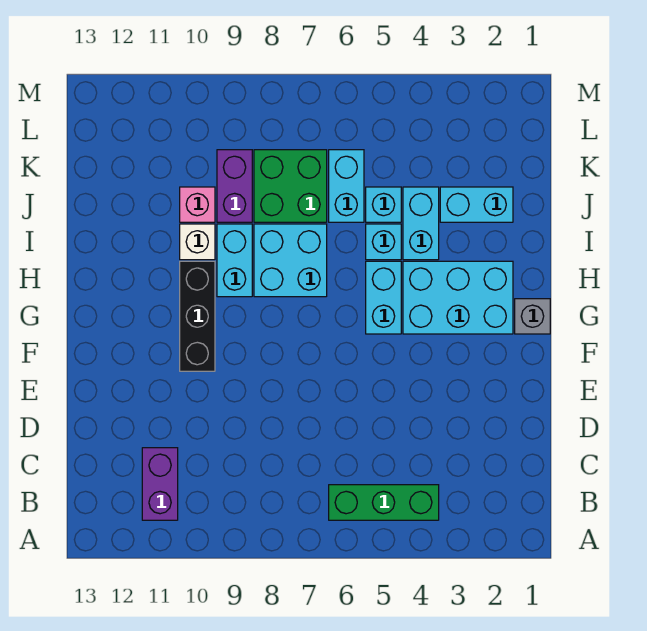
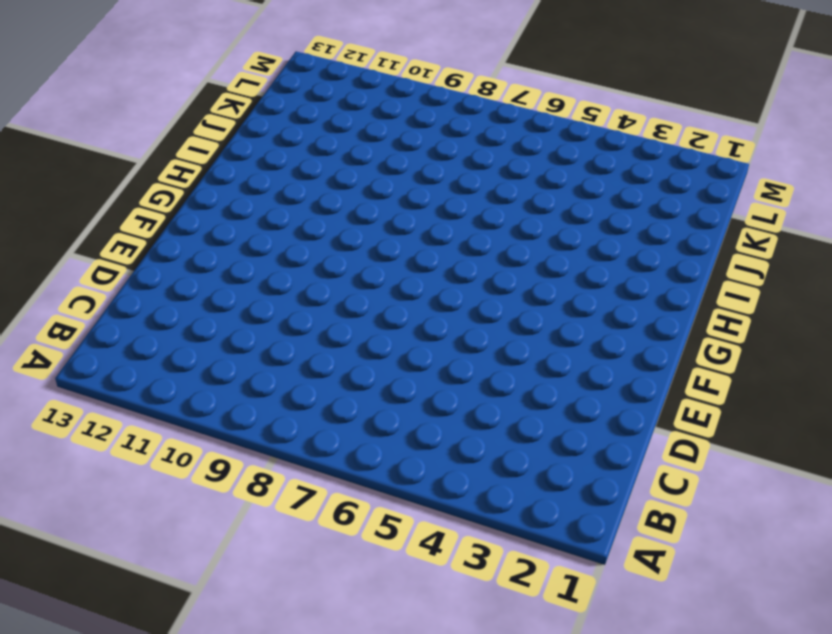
none -> green 1x3 brick [329,485,439,520]
none -> purple 1x2 brick [142,448,178,520]
none -> black 1x3 brick [180,261,215,371]

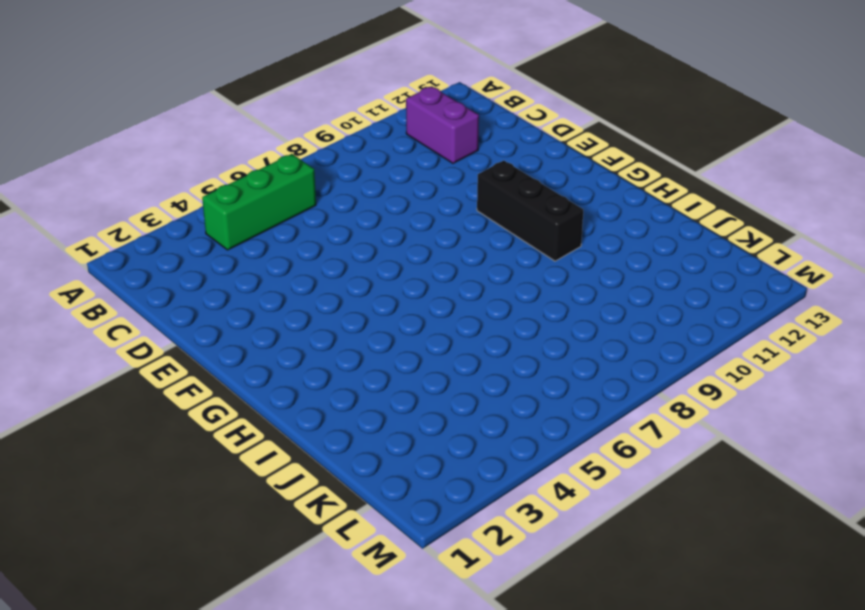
none -> grey 1x1 brick [515,299,550,334]
none -> cyan 2x3 brick [403,261,513,334]
none -> cyan 1x2 brick [366,261,401,334]

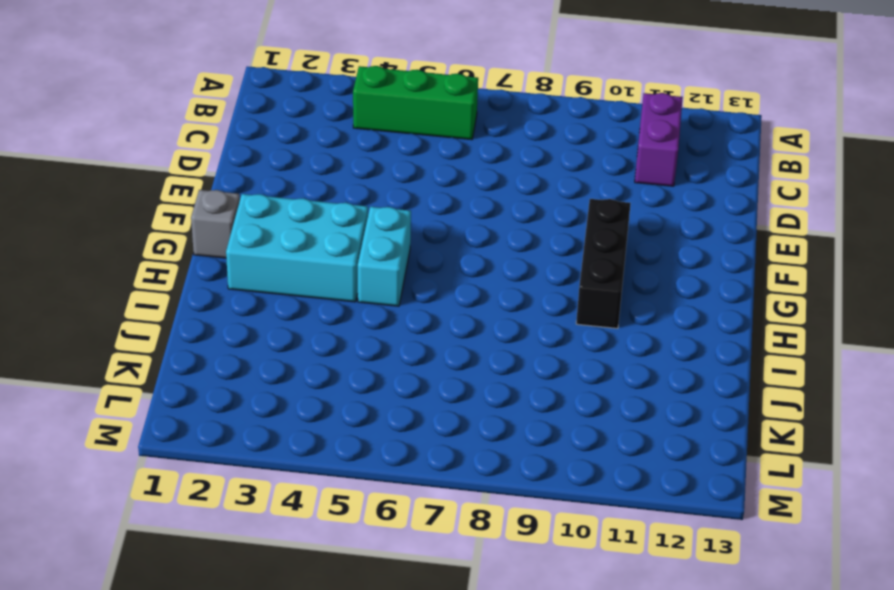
none -> cyan 2x2 brick [254,224,327,297]
none -> cyan 1x2 brick [217,224,252,297]
none -> cyan 1x2 brick [403,187,439,260]

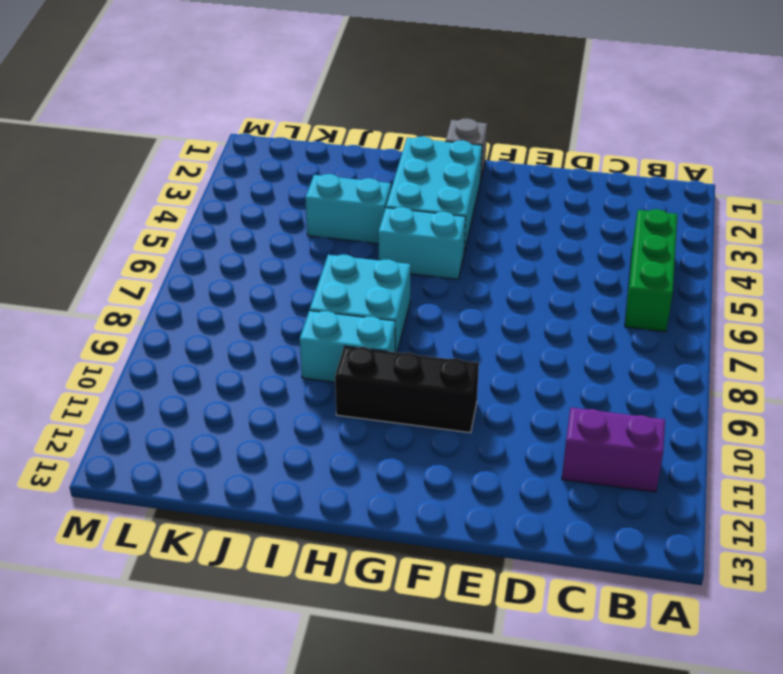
none -> cyan 1x1 brick [366,224,401,260]
none -> white 1x1 brick [180,224,215,260]
none -> cyan 1x2 brick [440,187,513,222]

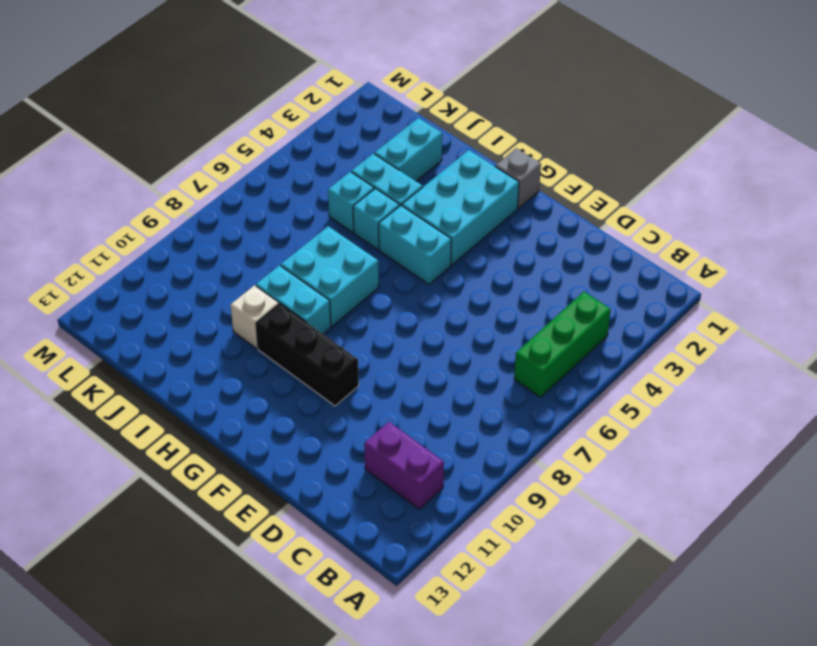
none -> cyan 1x2 brick [329,150,364,222]
none -> green 2x2 brick [254,150,327,222]
none -> purple 1x2 brick [217,150,252,222]

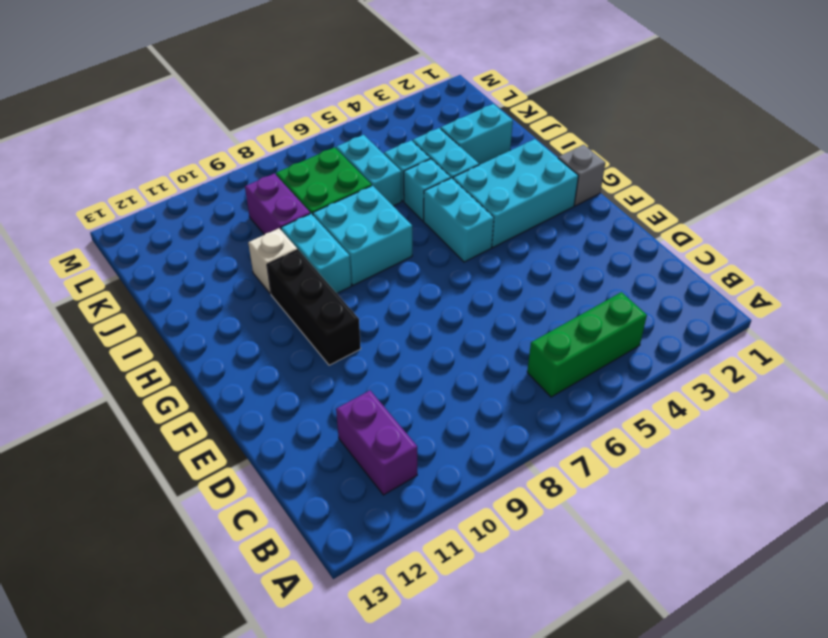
none -> pink 1x1 brick [180,187,215,222]

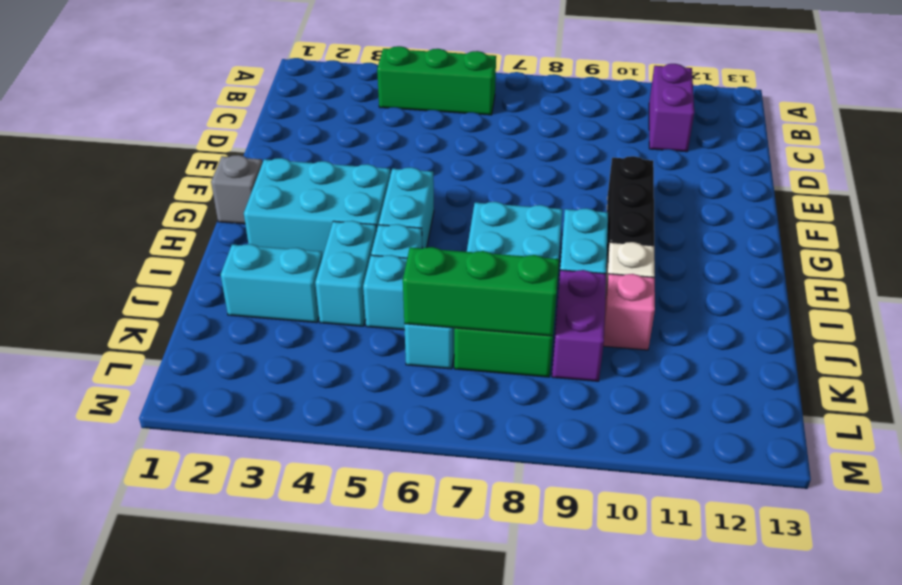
green 1x3 brick [403,247,559,336] -> none

